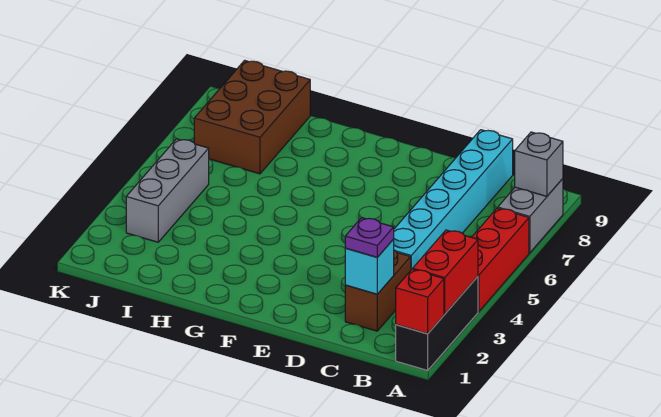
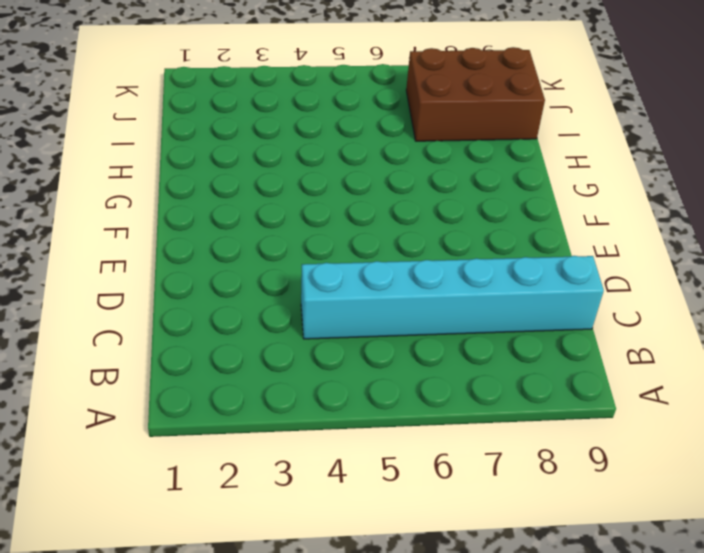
none -> black 1x3 brick [396,277,478,370]
none -> red 1x3 brick [472,208,529,312]
none -> grey 1x2 brick [498,179,563,253]

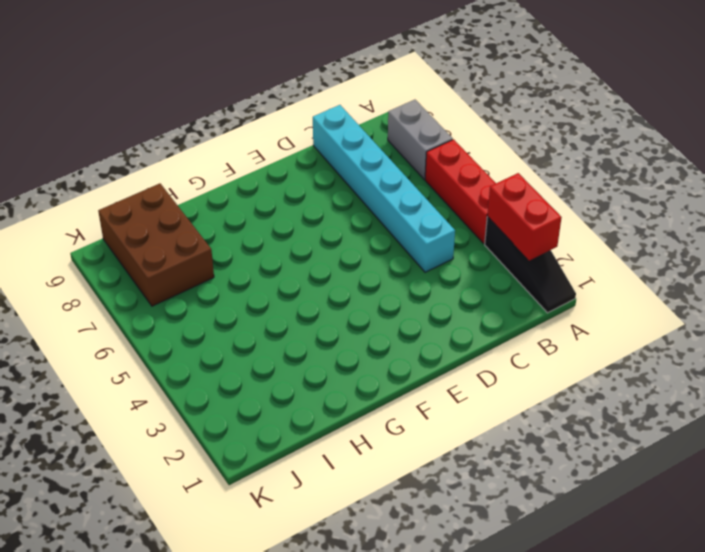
black 1x3 slope [485,217,576,313] -> black 1x3 brick [396,277,478,370]
none -> brown 1x2 brick [345,250,411,331]
none -> grey 1x3 brick [126,139,209,242]
none -> red 1x1 brick [396,269,444,334]

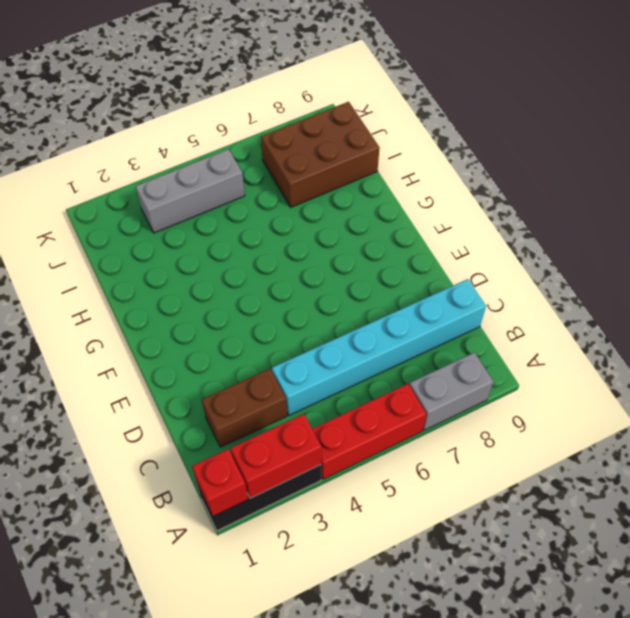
none -> grey 1x1 brick [515,132,563,196]
none -> cyan 1x1 brick [345,240,394,294]
none -> purple 1x1 plate [345,218,394,257]

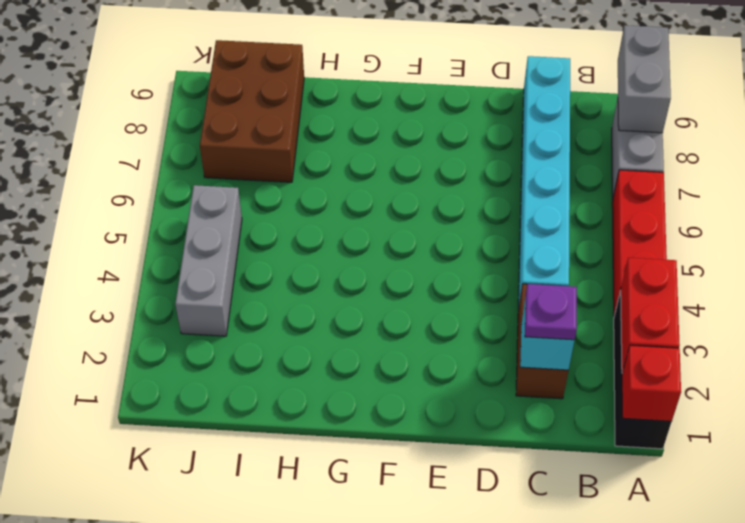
grey 1x2 brick [618,25,671,133] -> grey 1x1 brick [515,132,563,196]

